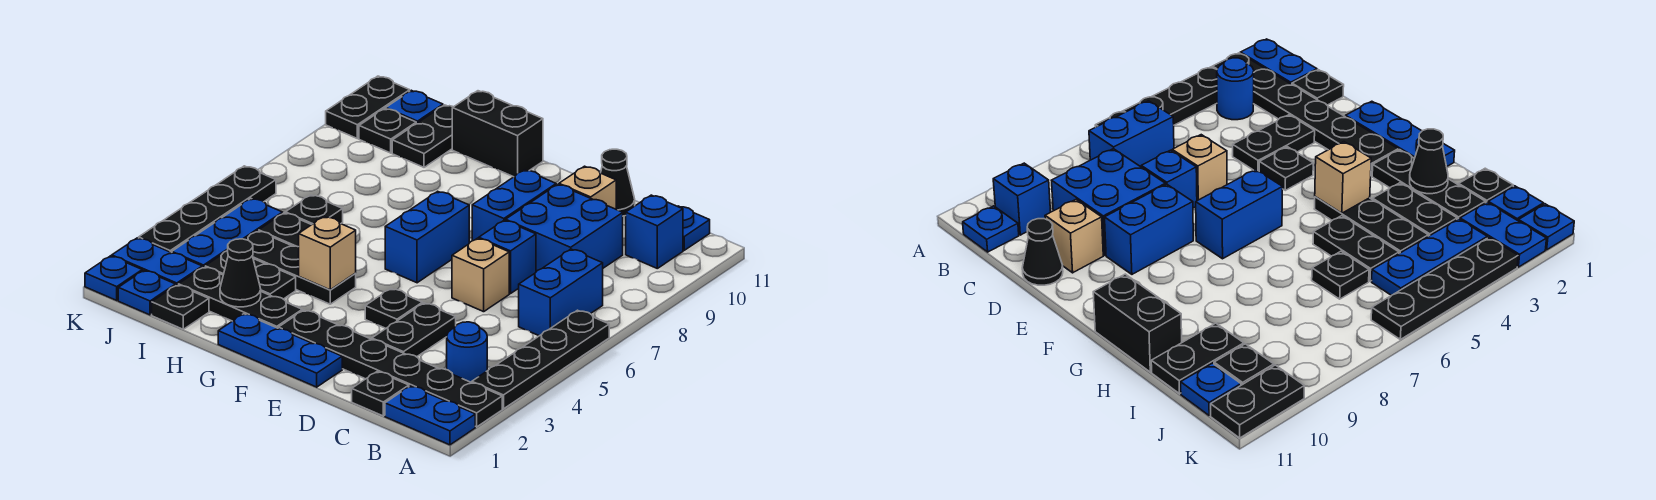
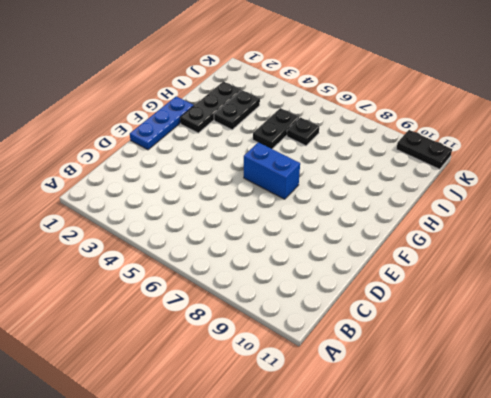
none -> blue 1x2 plate [385,386,475,445]
none -> black 1x6 plate [278,310,502,427]
none -> black 1x4 plate [472,310,609,409]
none -> blue 1x1 round brick [447,322,487,382]

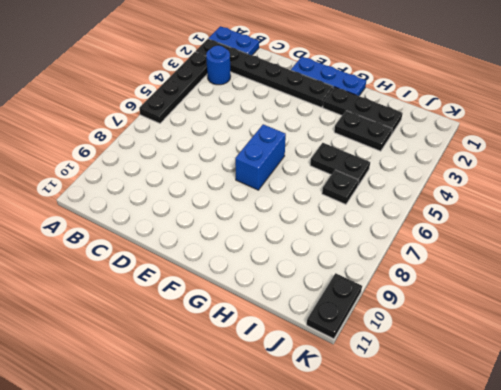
none -> blue 1x2 brick [519,249,603,336]
none -> blue 1x1 brick [626,195,683,268]
none -> blue 1x1 plate [678,206,710,250]
none -> black 1x1 plate [352,371,409,416]

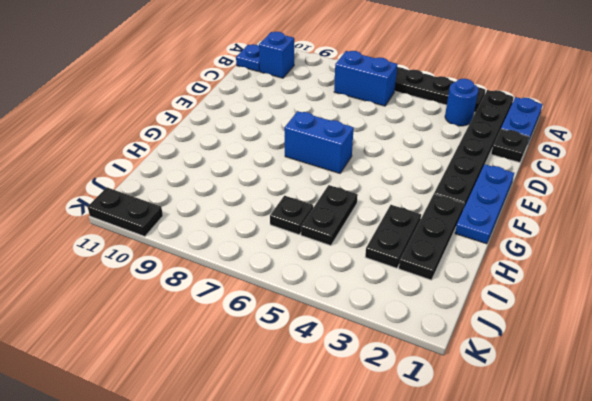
none -> blue 2x2 brick [506,184,623,272]
none -> black 1x2 plate [372,303,456,357]
none -> tan 1x1 brick [452,238,509,312]
none -> blue 1x1 brick [479,220,536,294]

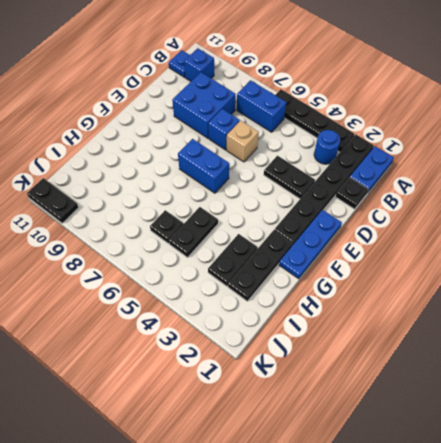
none -> tan 1x1 brick [559,166,616,209]
none -> black 1x1 cone [601,149,635,216]
none -> black 1x1 plate [365,289,422,328]
none -> blue 1x2 brick [472,170,556,241]

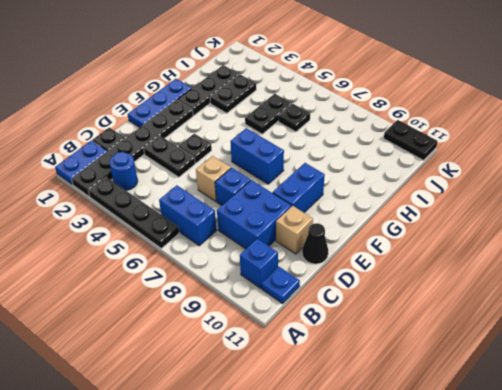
blue 1x2 brick [273,163,325,213] -> blue 1x2 brick turned to [472,170,556,241]
none -> black 1x3 plate [245,231,356,304]
none -> black 1x2 brick [452,91,543,177]
none -> black 1x1 plate [152,285,209,329]
none -> black 1x2 plate [392,105,453,167]

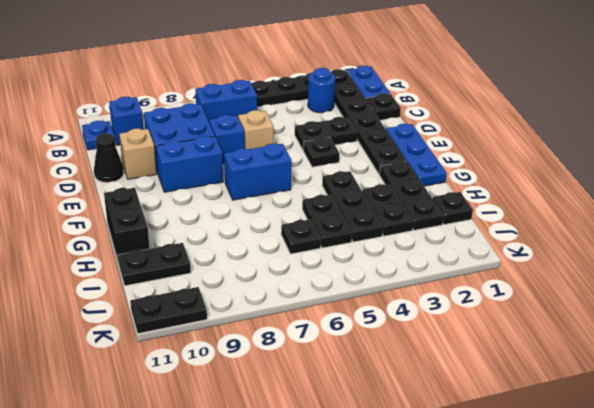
none -> blue 1x1 plate [118,270,176,315]
none -> blue 1x2 plate [112,238,202,285]
none -> blue 1x3 plate [172,199,283,268]
none -> black 1x1 plate [359,108,416,153]

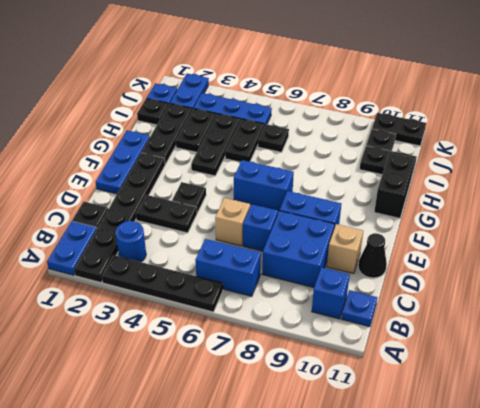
none -> blue 1x1 plate [386,90,443,124]
none -> blue 1x1 plate [85,256,142,300]
none -> black 1x4 plate [139,166,276,253]
none -> tan 1x1 brick [299,217,356,290]

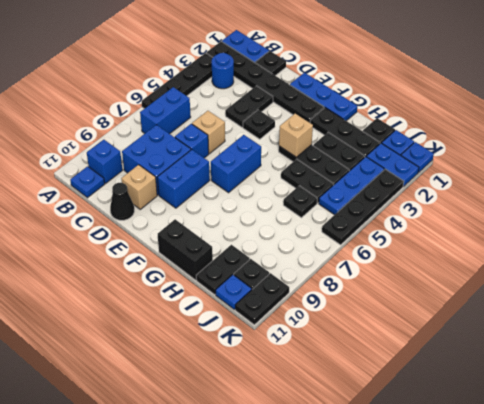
none -> black 1x1 cone [220,239,261,307]

